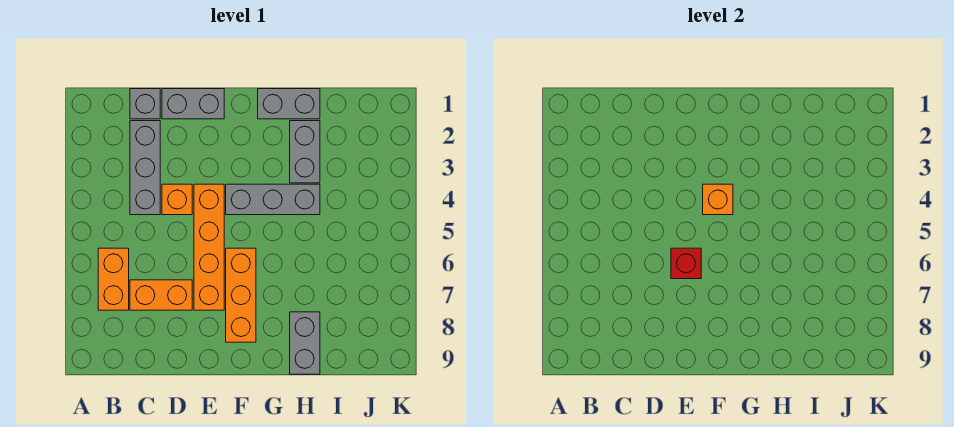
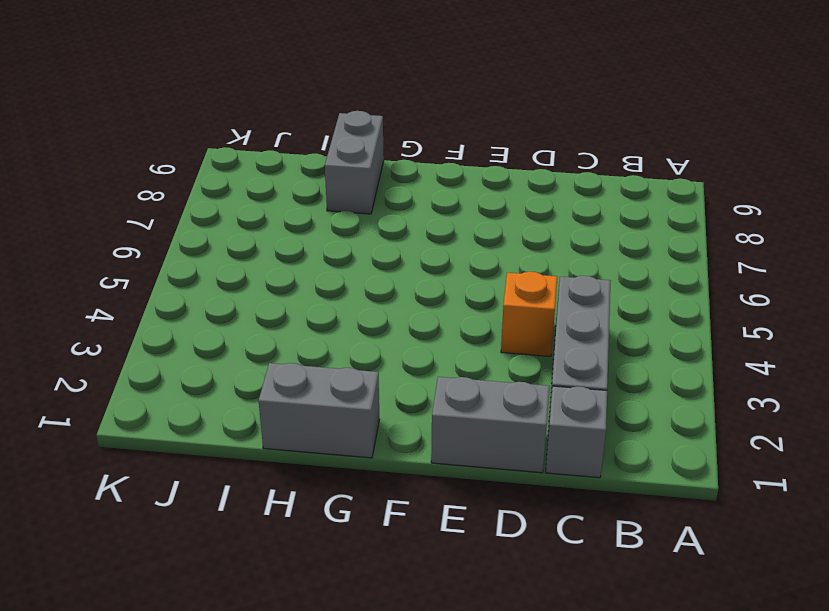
none -> orange 1x2 brick [98,248,129,310]
none -> orange 1x2 brick [130,280,192,310]
none -> orange 1x4 brick [194,184,224,310]

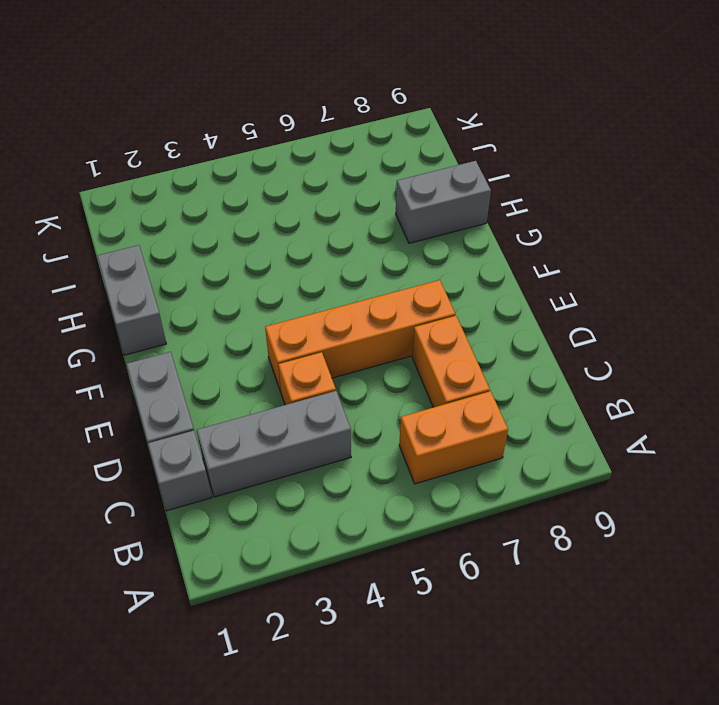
none -> grey 1x3 brick [226,184,320,215]
none -> orange 1x3 brick [226,248,256,342]
none -> grey 1x2 brick [290,121,320,183]

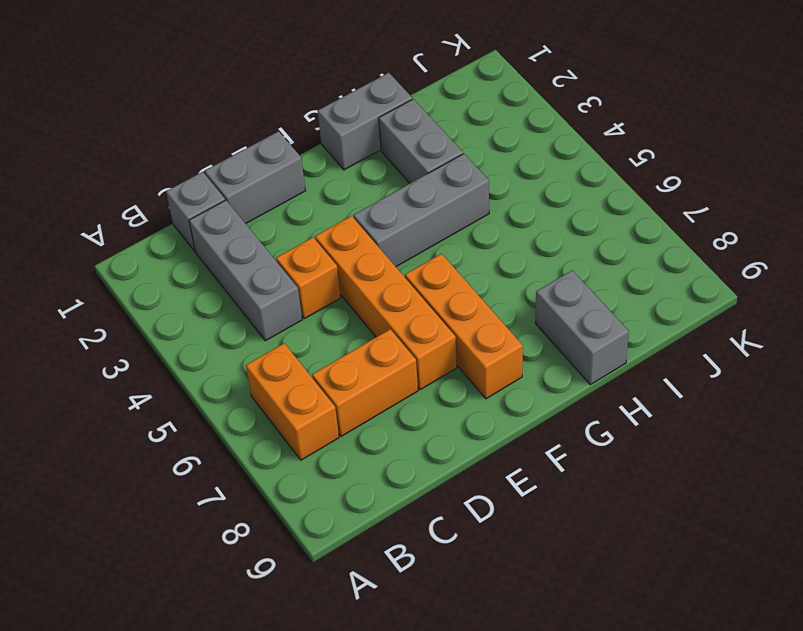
none -> red 1x1 brick [671,248,701,279]
none -> orange 1x1 brick [703,184,733,215]

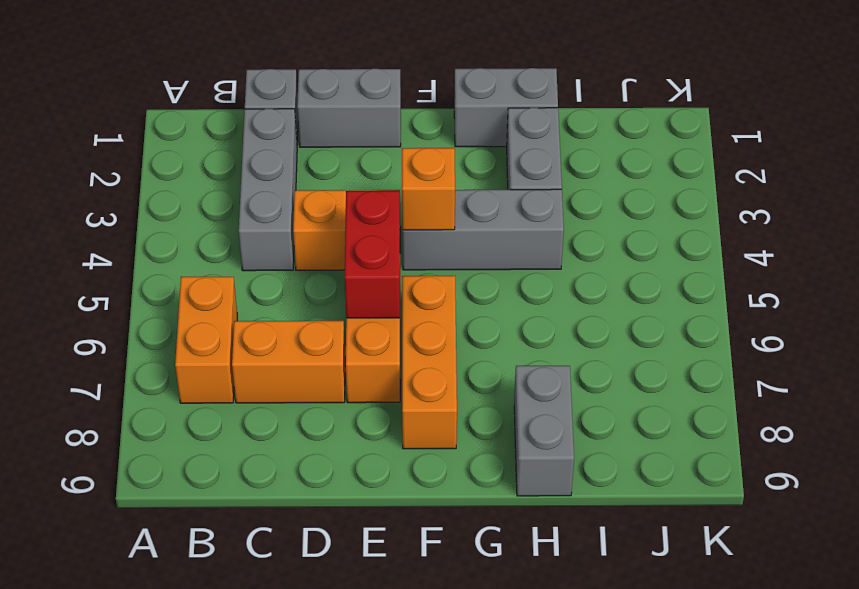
red 1x2 brick [345,191,400,318] -> red 1x1 brick [671,248,701,279]

